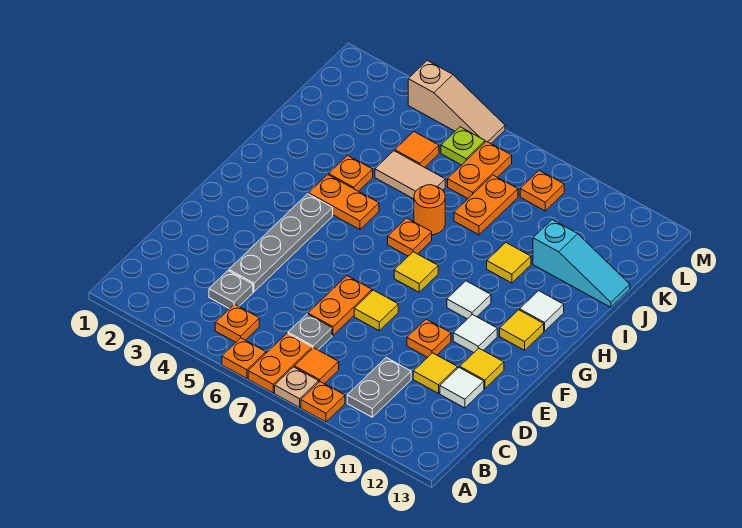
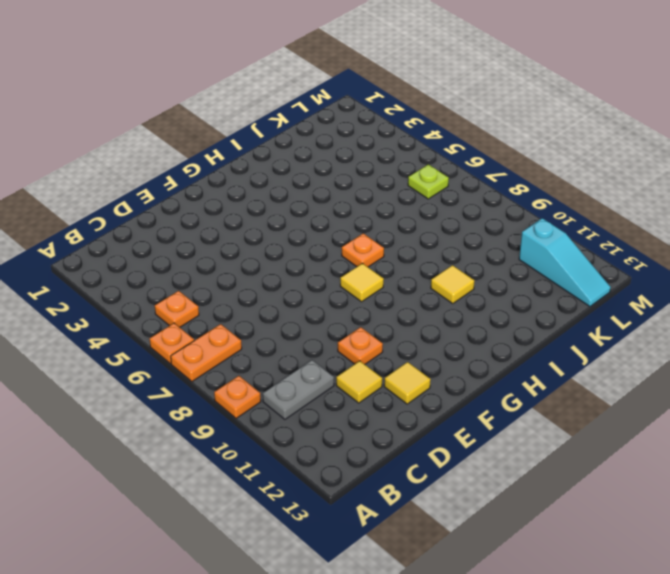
cyan 1x3 slope [519,218,611,306] -> cyan 1x3 slope moved to [533,220,630,307]
none -> tan 1x1 plate [275,367,319,407]
none -> orange 1x1 tile [295,348,339,384]
none -> grey 1x1 plate [209,271,253,309]
none -> grey 1x1 plate [288,314,332,350]

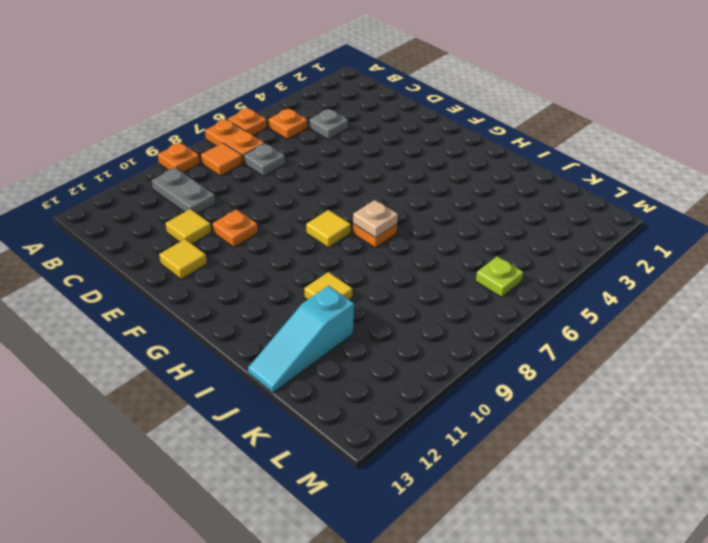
tan 1x1 plate [353,200,398,238] -> tan 1x1 plate moved to [275,367,319,407]
none -> grey 1x4 plate [229,194,333,292]
none -> orange 1x2 plate [308,276,372,335]
none -> white 1x1 tile [440,367,484,408]
none -> yellow 1x1 tile [354,290,398,331]

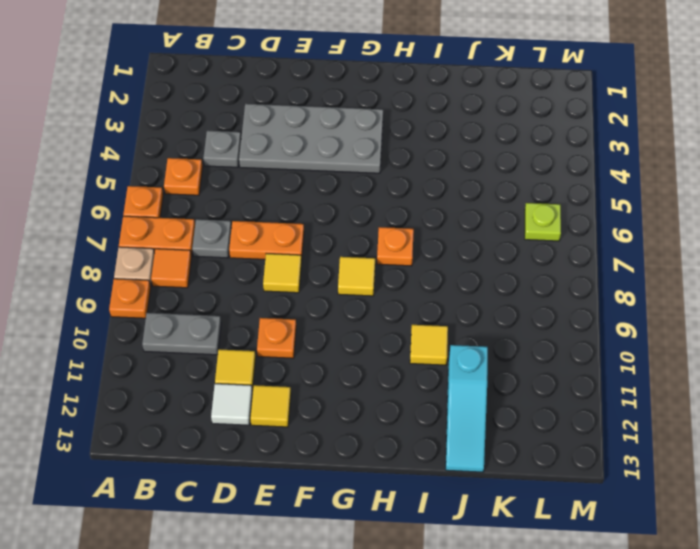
grey 2x4 plate [239,104,383,173] -> grey 1x4 plate [229,194,333,292]
none -> white 1x1 tile [453,315,497,353]
none -> white 1x1 tile [447,281,491,319]
none -> yellow 1x1 tile [500,310,544,350]
none -> orange 1x2 plate [309,175,379,230]

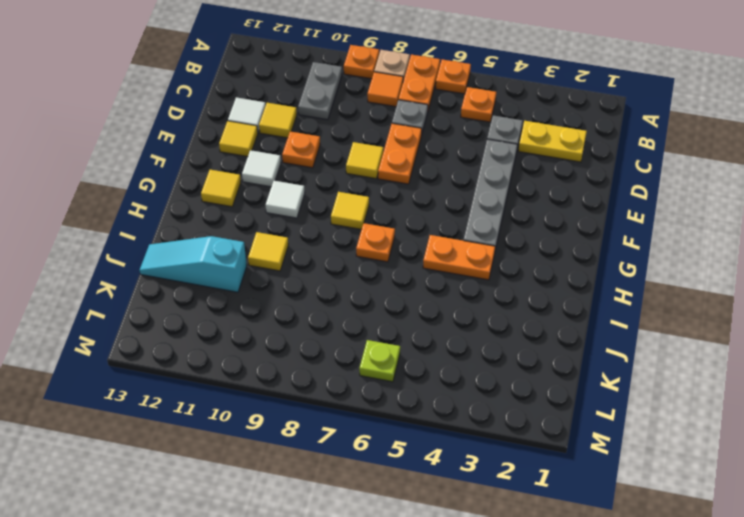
yellow 1x2 plate [519,121,587,162] -> none
none -> white 1x1 tile [520,291,564,331]
none -> orange 1x1 plate [329,155,373,191]
none -> orange 1x1 round brick [414,185,445,235]
none -> tan 1x2 tile [375,151,445,199]

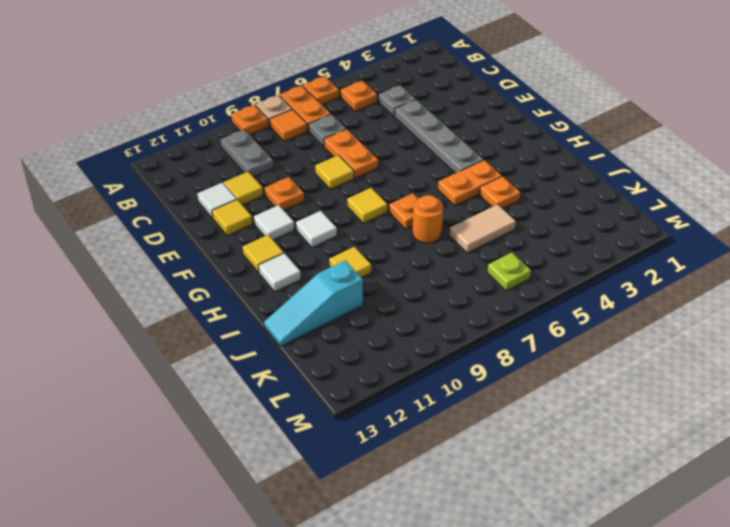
none -> orange 1x2 plate [454,175,518,235]
none -> orange 1x1 tile [395,132,439,167]
none -> orange 1x2 plate [448,141,512,198]
none -> orange 1x1 plate [520,170,564,211]

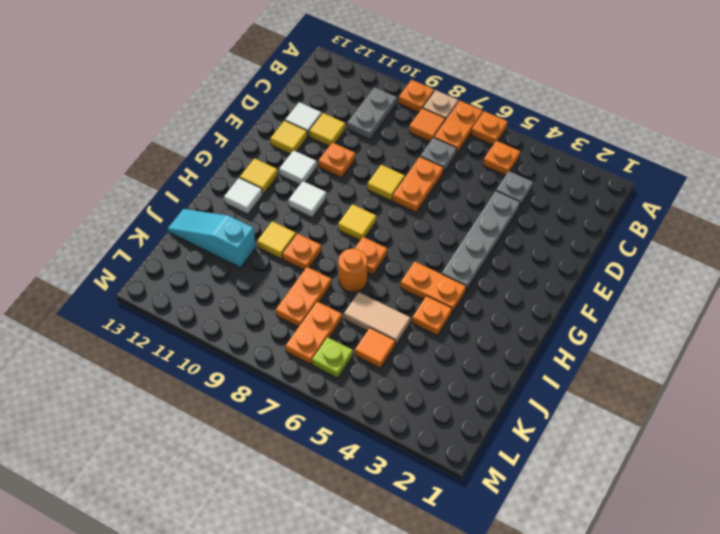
orange 1x1 plate [282,233,321,270] -> orange 1x1 plate moved to [520,170,564,211]
none -> tan 1x3 slope [408,61,505,143]

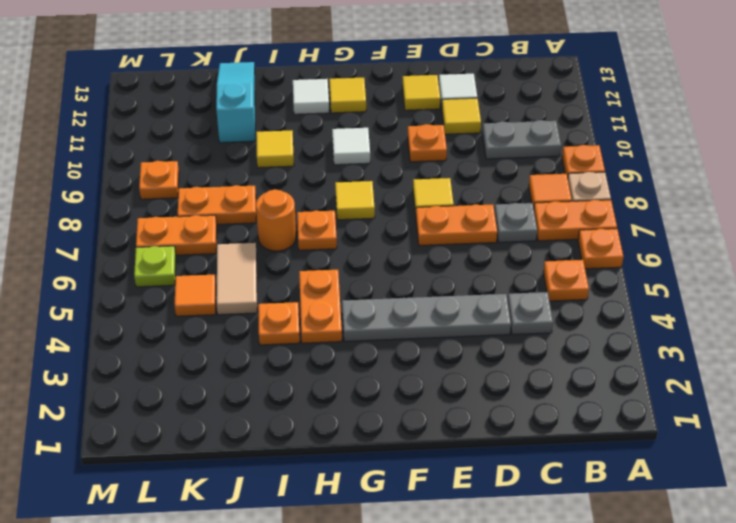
none -> white 1x1 tile [453,315,497,353]
none -> tan 1x3 slope [408,61,505,143]

